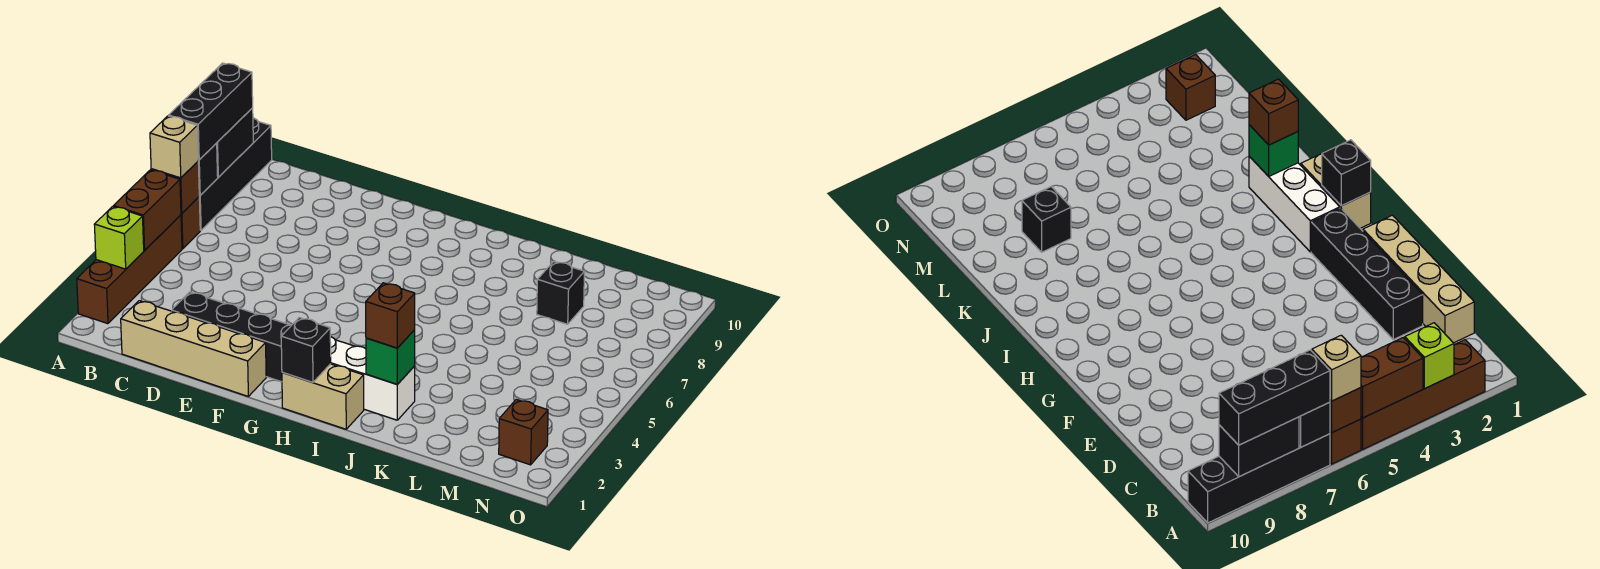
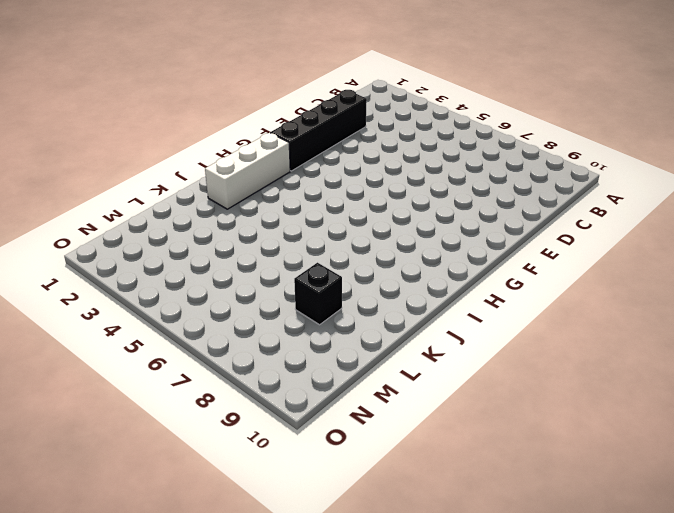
none -> brown 1x4 brick [77,215,182,324]
none -> brown 1x1 brick [181,197,200,249]
none -> black 1x4 brick [199,118,272,230]

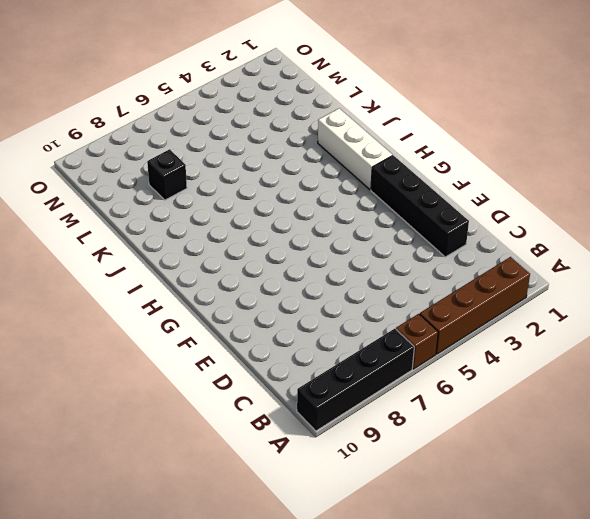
none -> tan 1x4 brick [121,301,266,396]
none -> tan 1x2 brick [282,364,364,429]
none -> brown 1x1 brick [499,399,548,465]

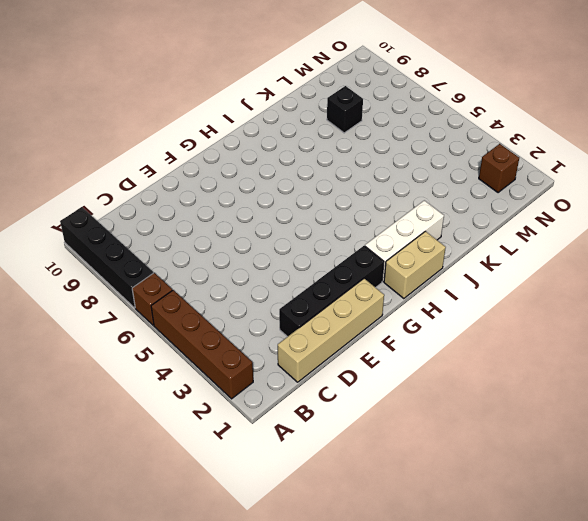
none -> lime 1x1 brick [94,206,144,269]
none -> brown 1x2 brick [114,170,181,250]
none -> brown 1x1 brick [151,162,200,213]

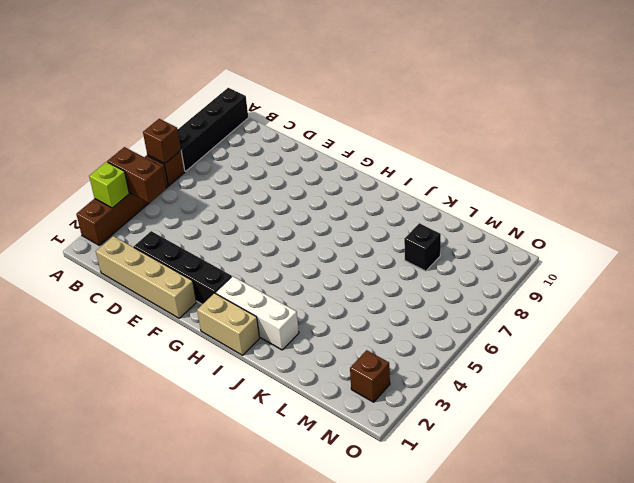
brown 1x2 brick [107,147,166,203] -> brown 1x2 brick turned to [114,170,181,250]
none -> black 1x1 brick [198,143,218,195]
none -> black 1x2 brick [217,108,253,177]
none -> black 1x1 brick [281,318,331,382]

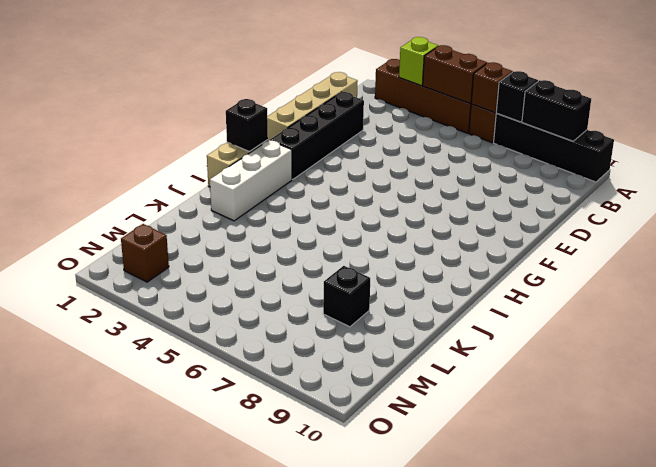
none -> green 1x1 brick [366,330,415,384]
none -> tan 1x1 brick [150,116,198,178]
none -> black 1x3 brick [169,63,253,160]

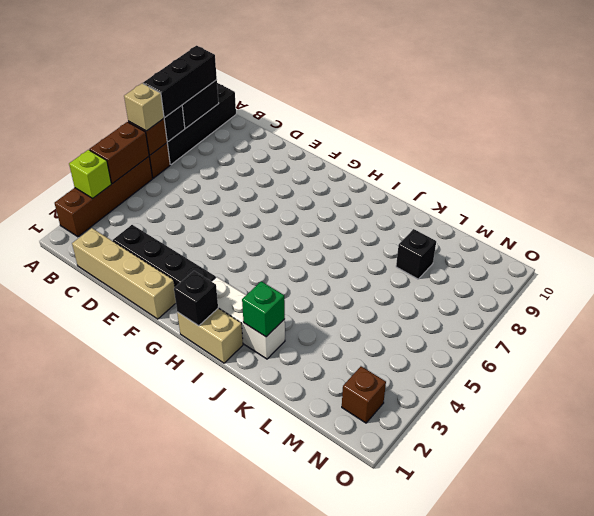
none -> brown 1x1 brick [366,283,415,348]

